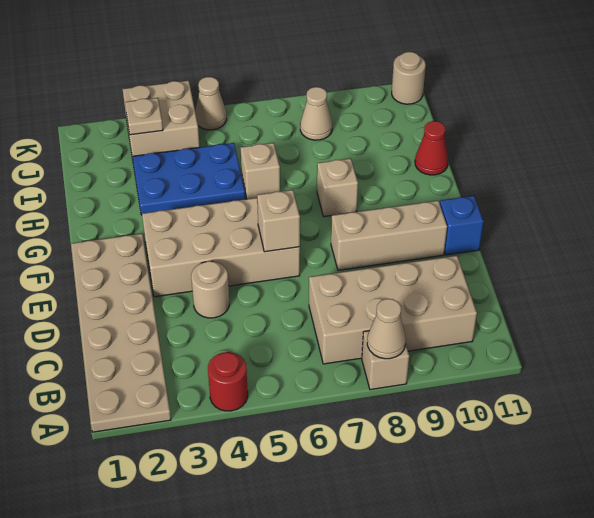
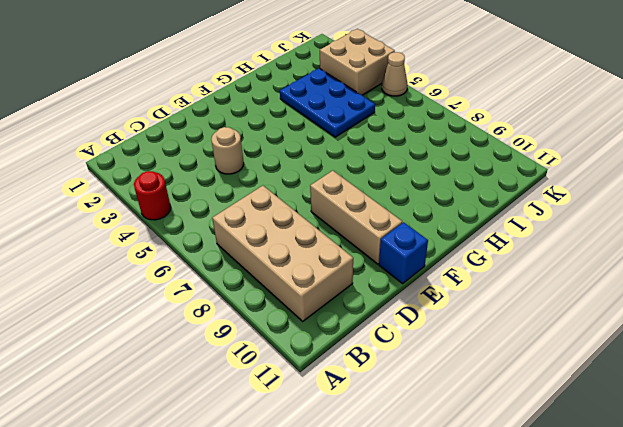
none -> tan 2x6 plate [71,234,171,432]
none -> tan 1x1 brick [362,331,409,390]
none -> tan 2x4 brick [142,198,300,297]

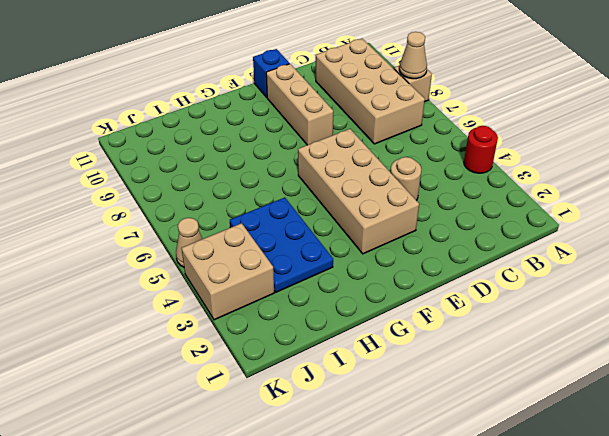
none -> tan 2x6 plate [71,234,171,432]
none -> tan 1x1 brick [317,158,358,217]
none -> tan 1x1 brick [240,143,280,199]

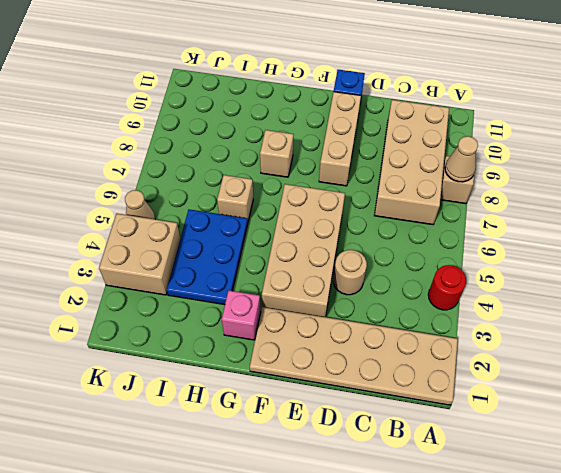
pink 1x1 brick [222,291,261,340] -> none
none -> red 1x1 cone [415,121,448,175]
none -> tan 1x1 cone [300,87,332,140]
none -> tan 1x1 round brick [392,52,426,104]

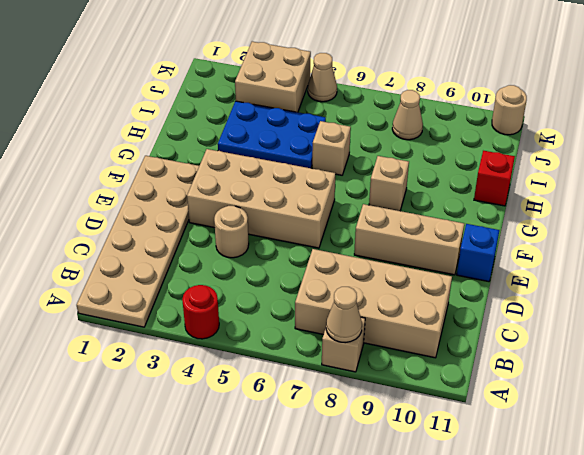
red 1x1 brick [474,151,515,206] -> red 1x1 cone [415,121,448,175]
none -> tan 1x1 brick [257,190,300,252]
none -> tan 1x1 plate [125,98,163,135]

